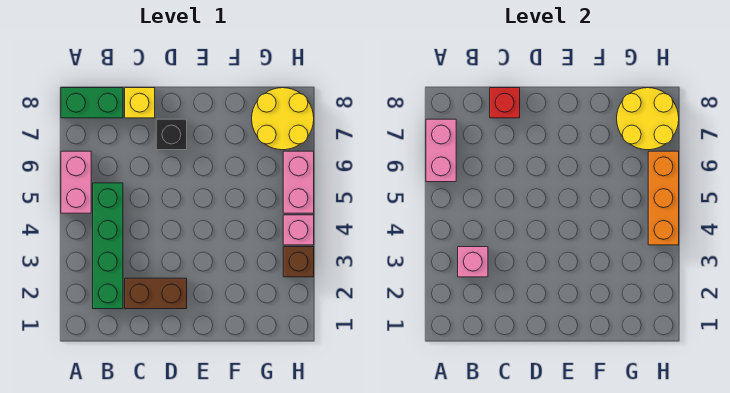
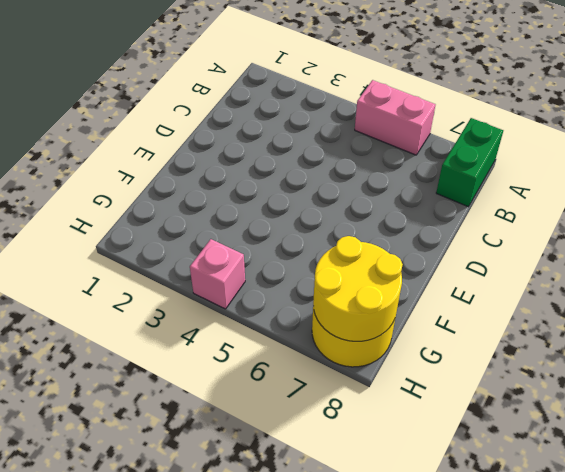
none -> green 1x4 brick [93,183,123,309]
none -> brown 1x2 brick [125,278,187,309]
none -> yellow 1x1 brick [125,88,155,118]

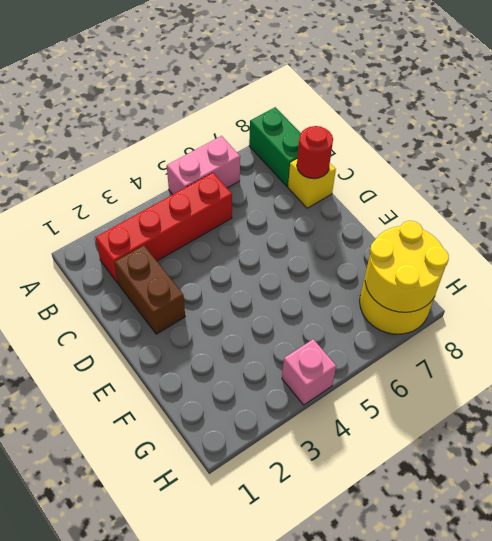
red 1x4 brick [96,173,232,283] -> green 1x4 brick [93,183,123,309]
red 1x1 round brick [297,126,333,179] -> red 1x1 brick [490,88,520,118]
none -> black 1x1 brick [156,119,187,150]
none -> brown 1x1 brick [283,247,314,277]
none -> pink 1x2 brick [283,151,314,213]

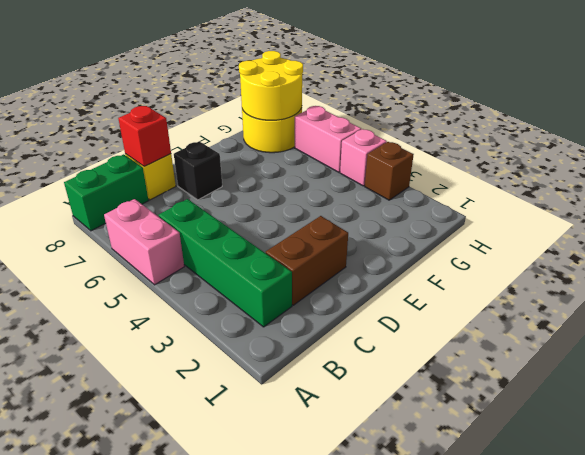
none -> pink 1x2 brick [426,119,456,182]
none -> pink 1x1 brick [458,247,488,277]
none -> orange 1x3 brick [648,151,679,245]

